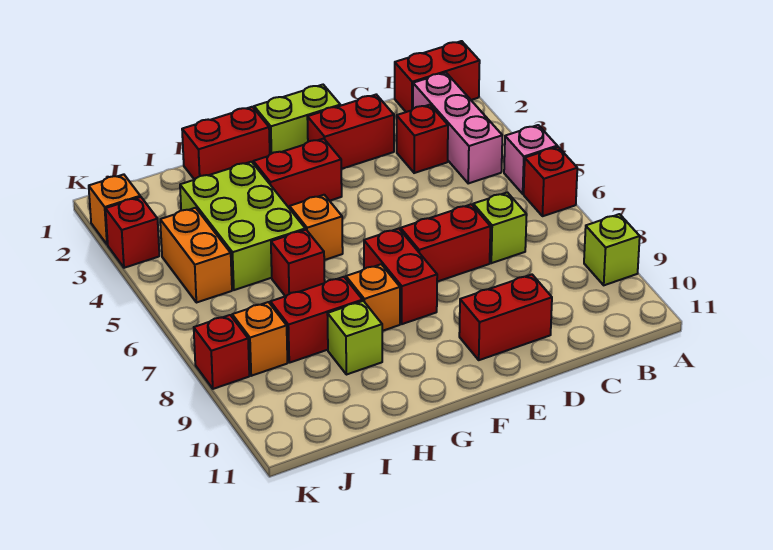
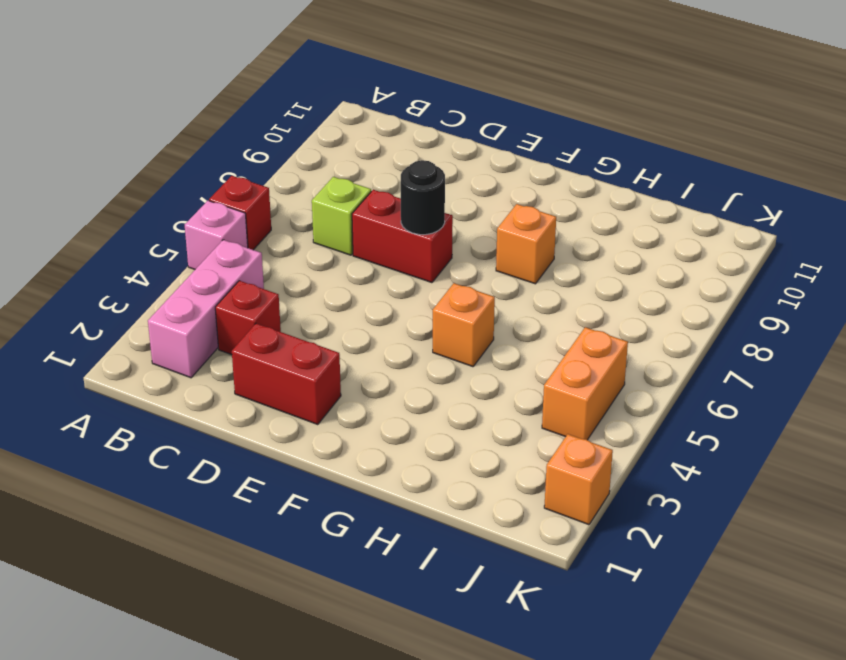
black 1x1 round brick [401,160,445,235] -> none
none -> red 1x2 brick [395,41,480,112]
none -> lime 1x1 brick [584,214,640,285]
none -> red 1x2 brick [459,275,552,360]

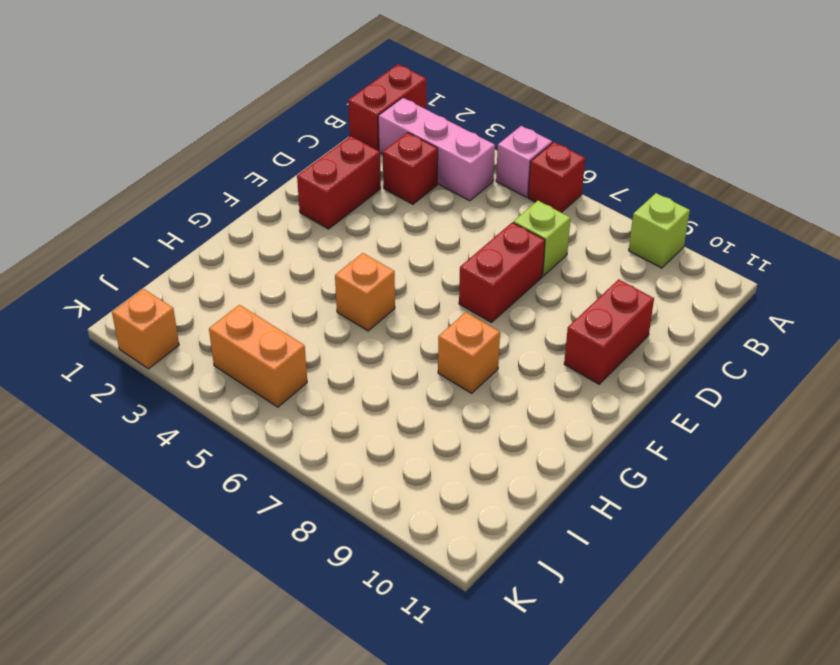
none -> lime 1x2 brick [254,85,340,154]
none -> red 1x2 brick [253,139,342,209]
none -> red 1x2 brick [364,229,437,324]

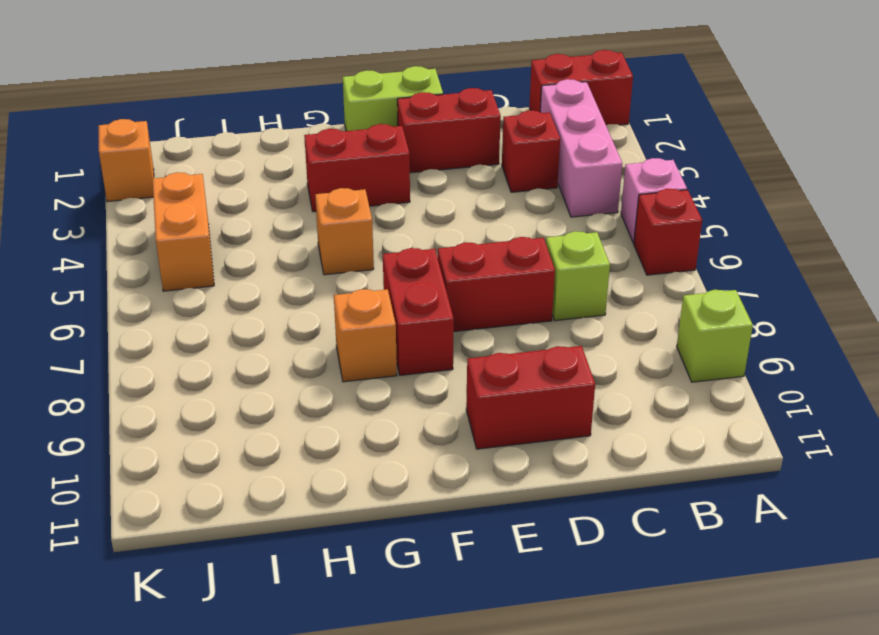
none -> red 1x2 brick [182,107,270,180]
none -> lime 2x3 brick [180,162,305,290]
none -> red 1x1 brick [271,230,325,296]

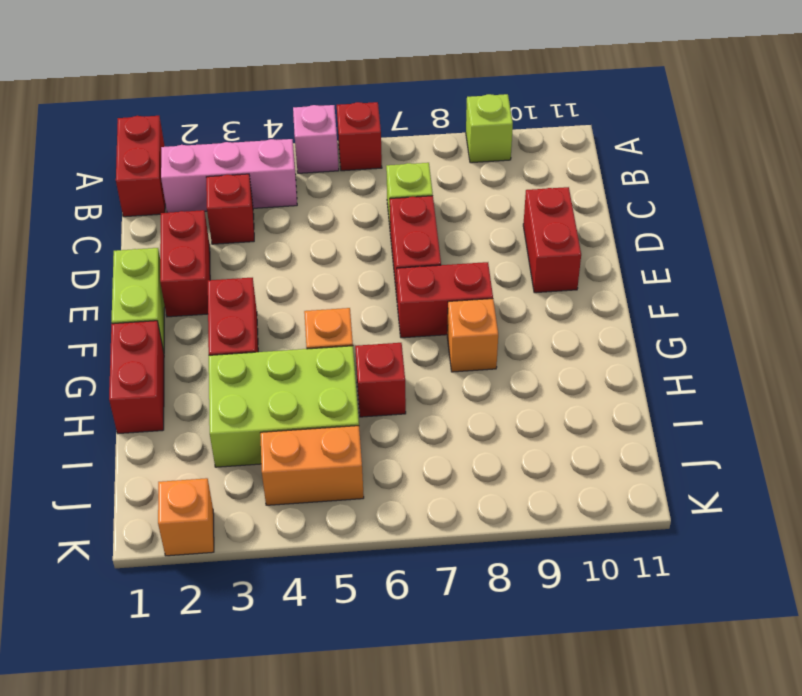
none -> red 1x2 brick [270,277,363,363]
none -> lime 1x1 brick [327,301,382,375]
none -> orange 1x1 brick [232,302,287,376]

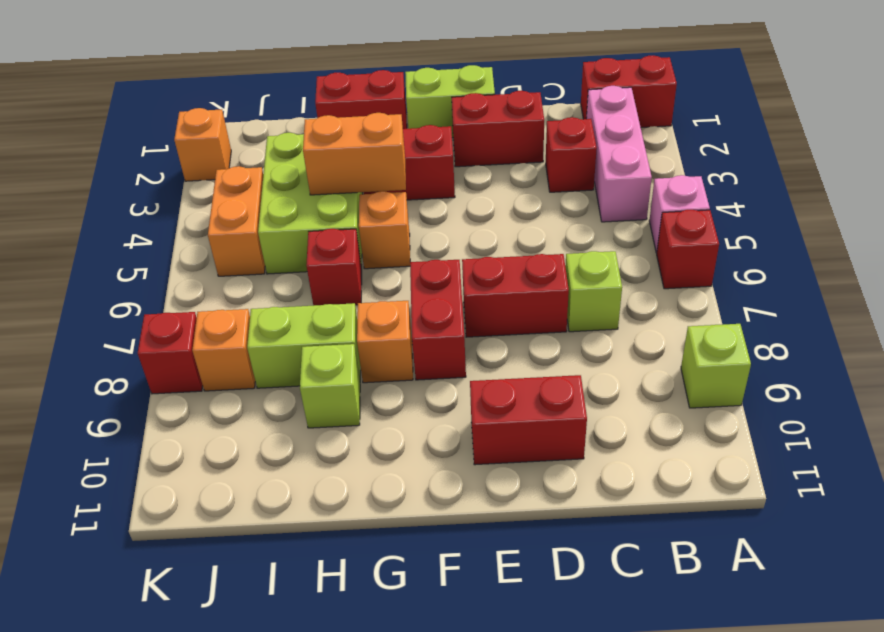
orange 1x2 brick [303,113,406,195] -> none
lime 1x2 brick [247,303,360,388] -> red 1x2 brick [270,277,363,363]
none -> red 1x1 brick [106,197,159,268]

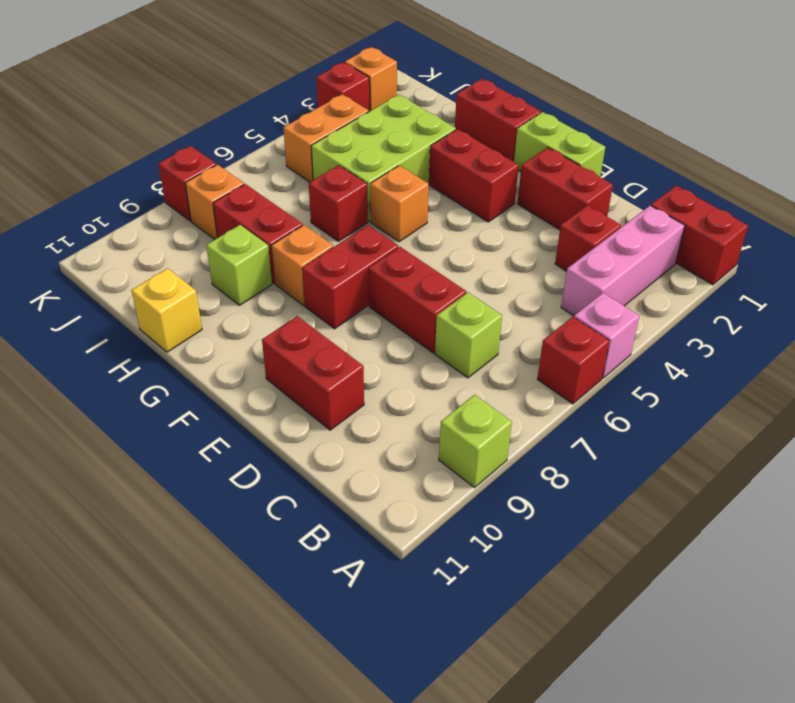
yellow 1x1 brick [132,268,202,352] -> none

